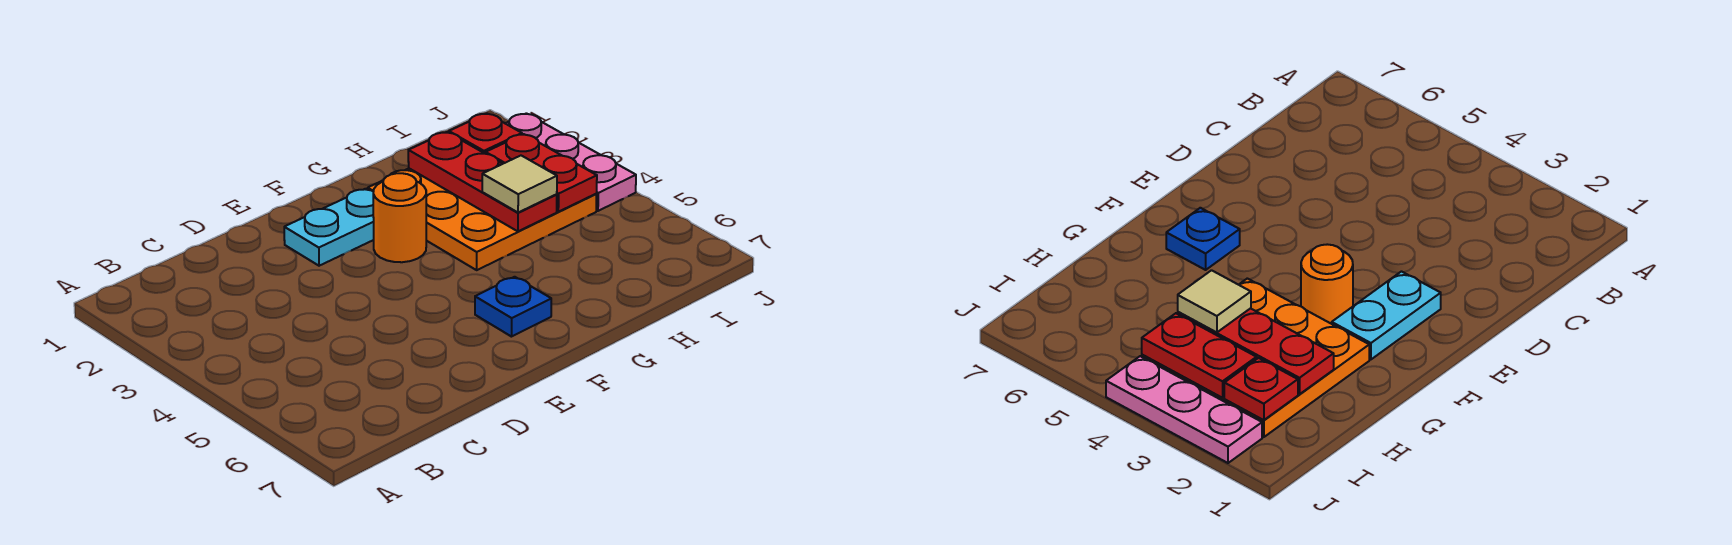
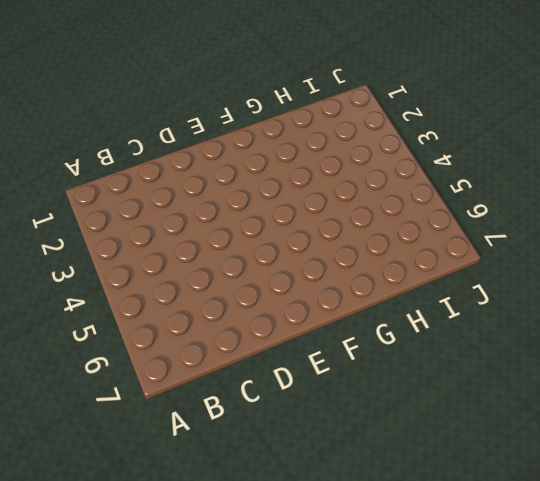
none -> cyan 1x2 plate [284,189,374,266]
none -> orange 1x1 round brick [373,173,426,262]

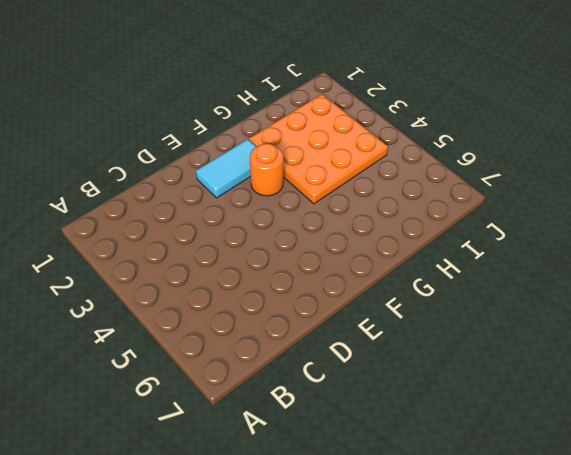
cyan 1x2 tile [196,139,256,198] -> cyan 1x2 plate [284,189,374,266]
none -> blue 1x1 plate [475,277,551,337]
none -> pink 1x3 plate [505,113,636,211]

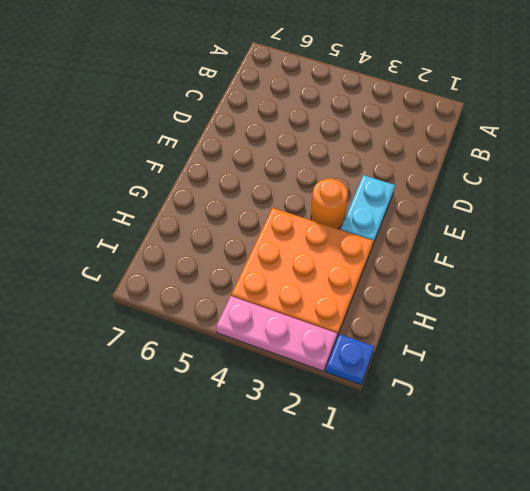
blue 1x1 plate [326,334,374,385] -> blue 1x1 plate moved to [475,277,551,337]
none -> red 1x3 plate [408,132,557,231]
none -> red 1x1 plate [449,114,522,154]

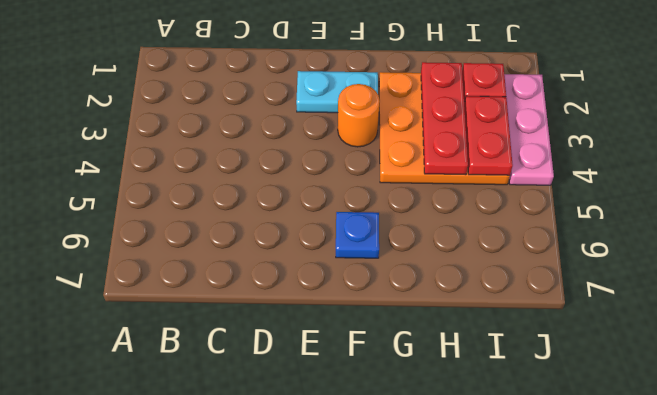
none -> tan 1x1 tile [482,156,557,213]

